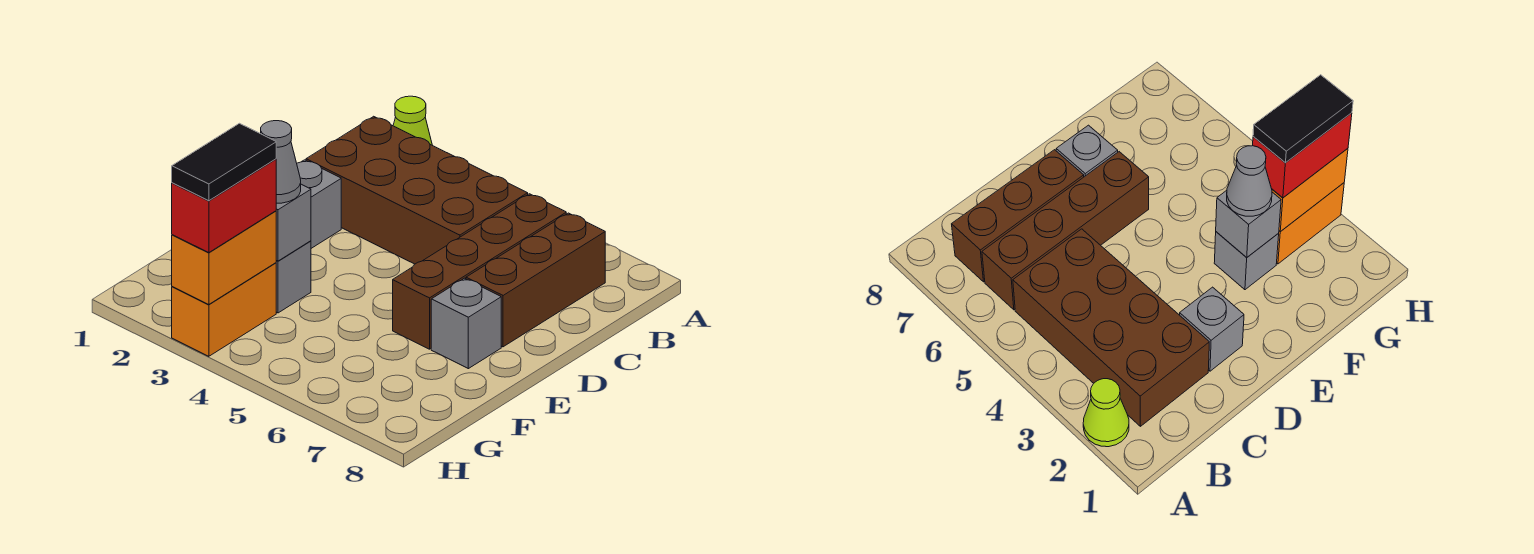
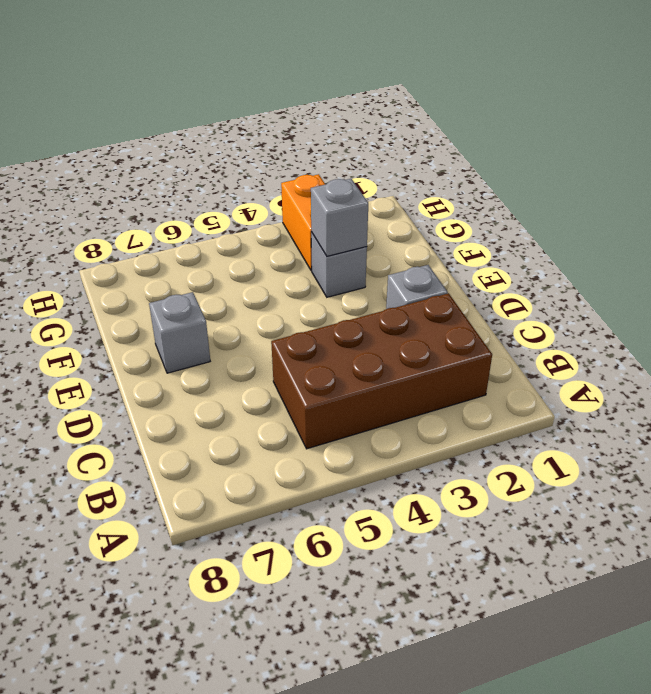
none -> lime 1x1 cone [393,96,432,145]
none -> brown 1x4 brick [393,194,566,349]
none -> brown 1x3 brick [466,213,605,347]

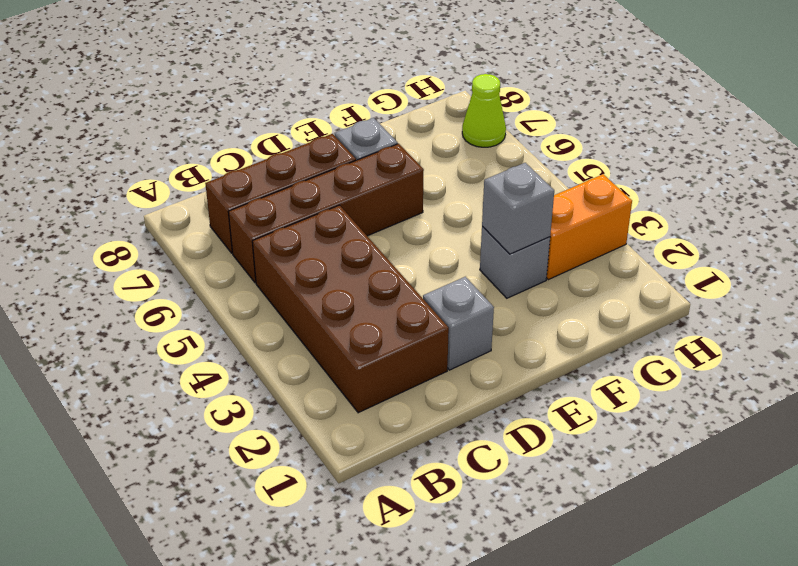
lime 1x1 cone [462,74,506,147] -> lime 1x1 cone moved to [393,96,432,145]
none -> orange 1x2 brick [172,211,276,304]
none -> grey 1x1 cone [261,121,301,203]
none -> red 1x2 brick [172,159,276,253]

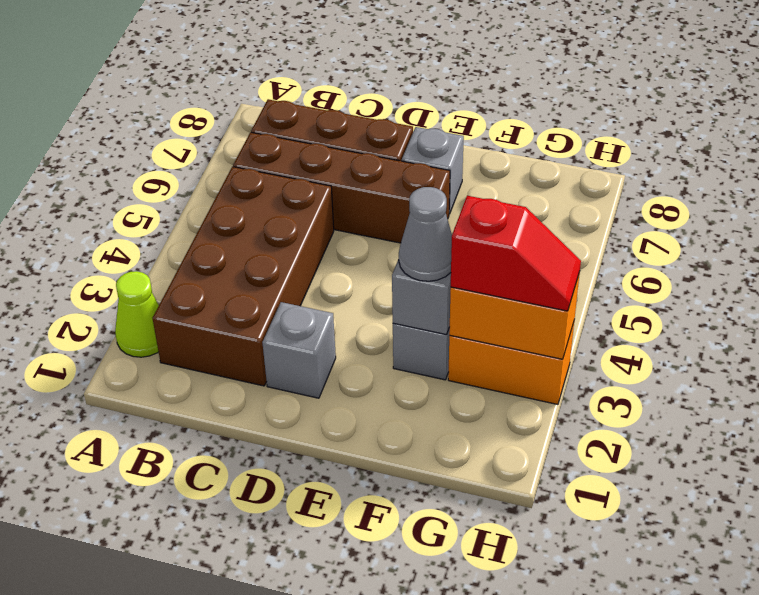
red 1x2 slope [451,196,581,311] -> red 1x2 brick [172,159,276,253]
none -> black 1x2 tile [172,123,276,201]

